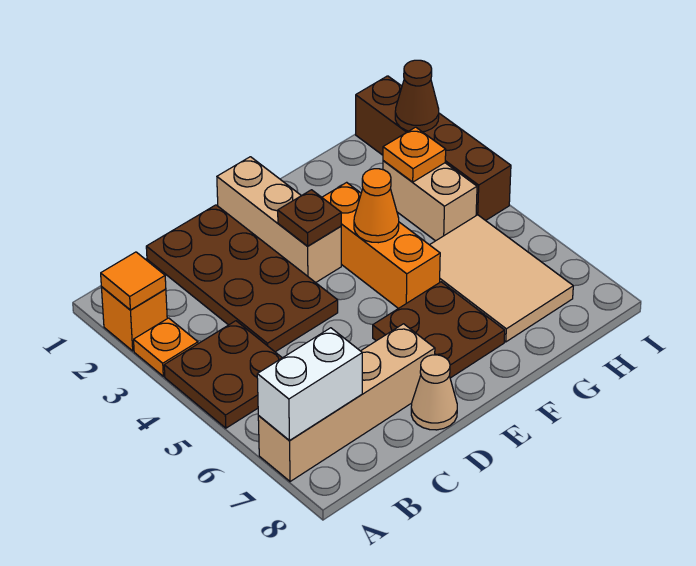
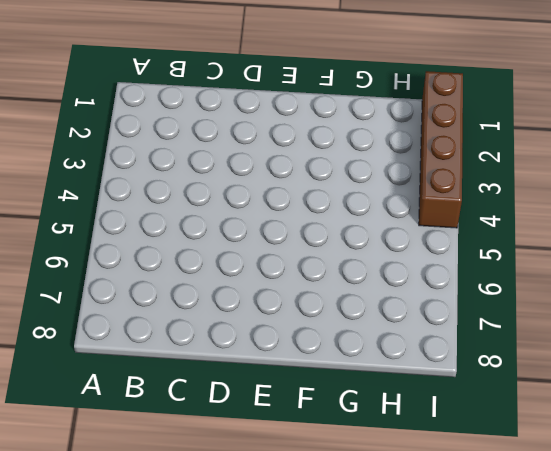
none -> orange 1x1 brick [101,287,167,351]
none -> orange 1x1 plate [134,318,198,376]
none -> brown 2x2 plate [164,321,282,428]

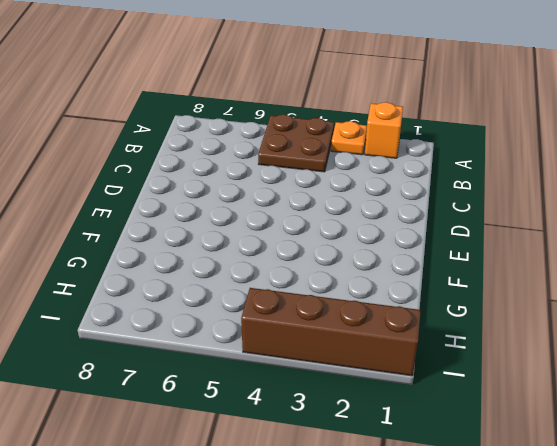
none -> tan 1x4 brick [258,324,435,482]
none -> brown 2x4 plate [146,205,338,352]
none -> tan 1x1 cone [411,355,457,430]

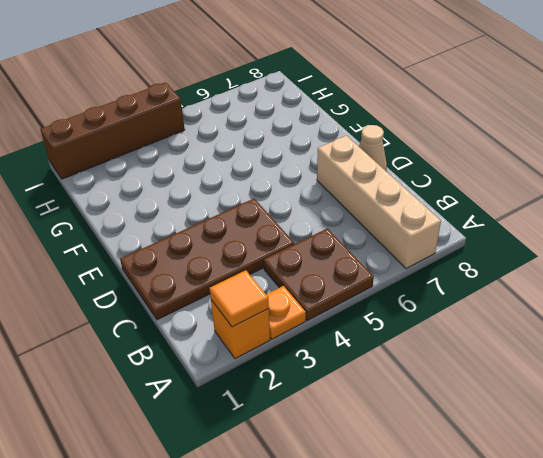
none -> tan 1x3 brick [217,157,341,283]
none -> brown 2x2 plate [373,282,505,378]
none -> orange 1x3 brick [322,182,440,309]

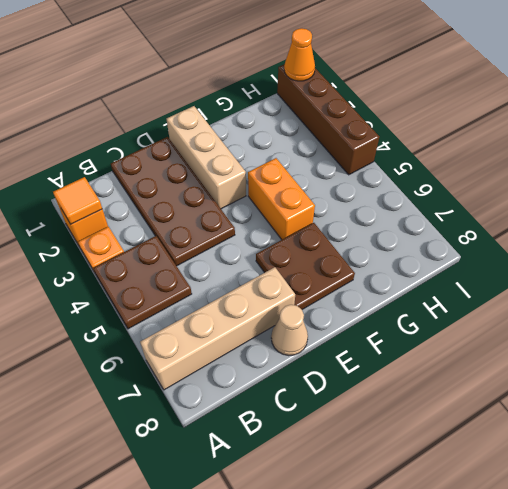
orange 1x2 brick [248,158,315,240] -> orange 1x3 brick [322,182,440,309]
orange 1x1 cone [284,28,315,81] -> orange 1x1 cone moved to [354,169,399,243]
none -> tan 2x3 tile [430,215,573,342]
none -> tan 1x2 brick [383,161,477,241]
none -> white 1x2 brick [257,328,362,440]

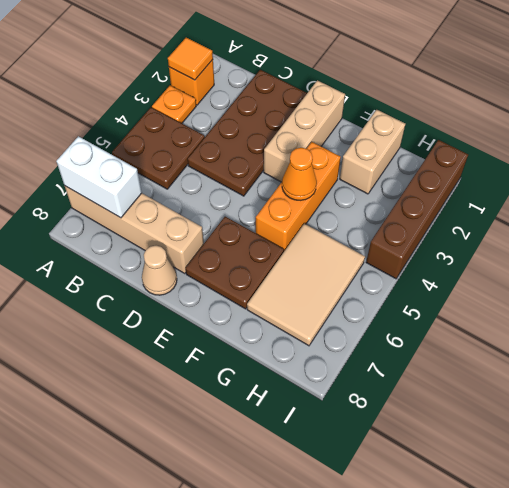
tan 1x2 brick [340,110,405,194] -> tan 1x2 brick moved to [383,161,477,241]
none -> brown 1x1 plate [278,190,341,246]
none -> orange 1x1 plate [383,127,446,182]
none -> brown 1x1 cone [395,60,439,132]

